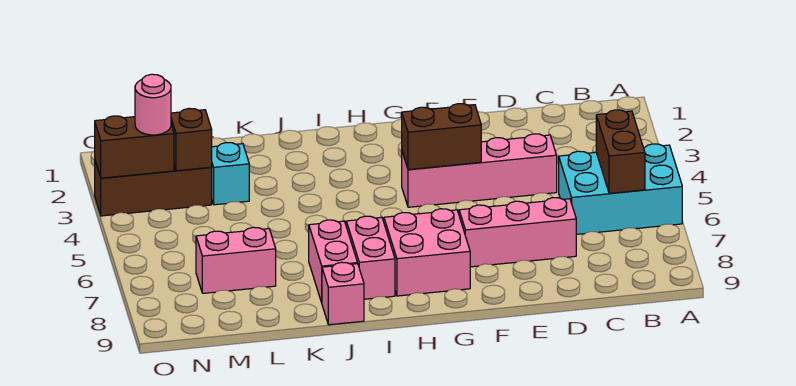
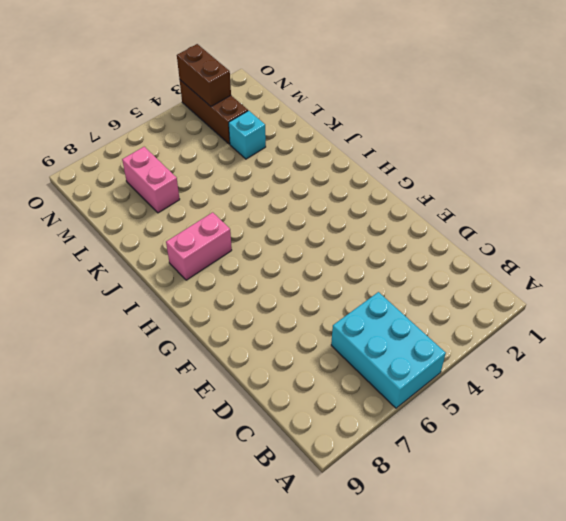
none -> pink 1x4 brick [402,134,557,207]
none -> pink 1x3 brick [459,198,576,267]
none -> pink 2x2 brick [384,209,470,296]

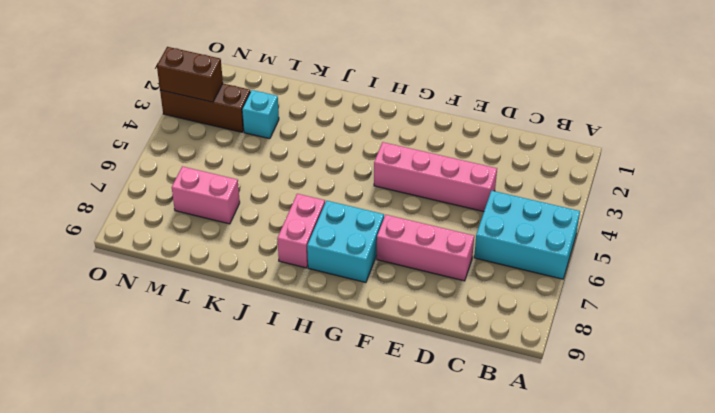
cyan 2x2 brick [307,201,384,283] -> pink 2x2 brick [384,209,470,296]
none -> pink 1x2 brick [309,220,357,302]
none -> pink 1x1 brick [322,262,364,325]
none -> brown 1x2 brick [596,110,645,193]

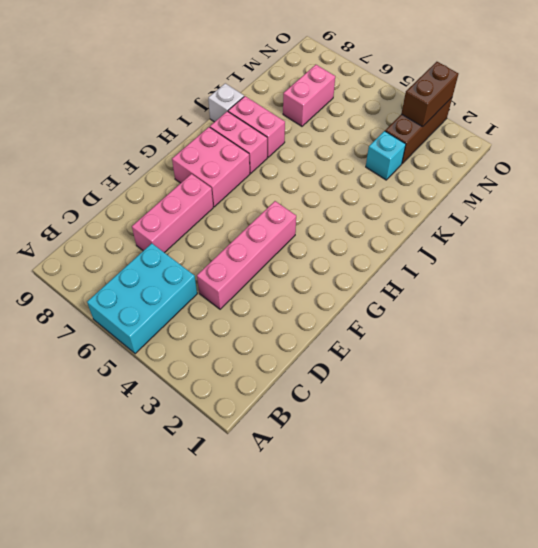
white 1x1 brick [208,83,244,122] -> pink 1x1 brick [322,262,364,325]
none -> brown 1x2 brick [596,110,645,193]
none -> brown 1x2 brick [402,104,481,170]
none -> brown 1x1 brick [171,108,212,171]

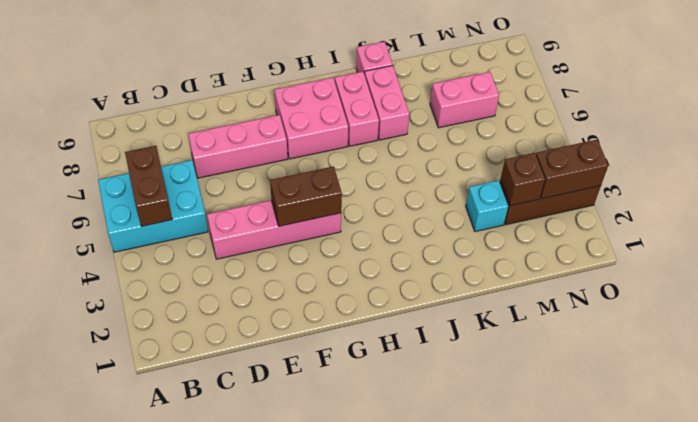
none -> pink 1x1 round brick [135,74,171,135]

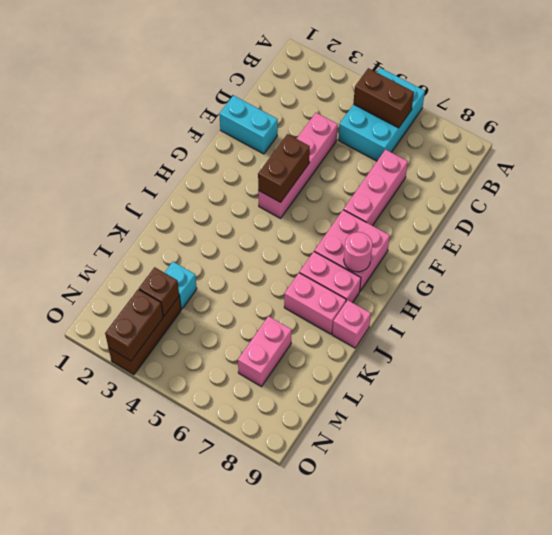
cyan 1x2 brick [219,95,278,154] -> none
pink 1x1 round brick [344,232,372,272] -> pink 1x1 round brick moved to [135,74,171,135]

